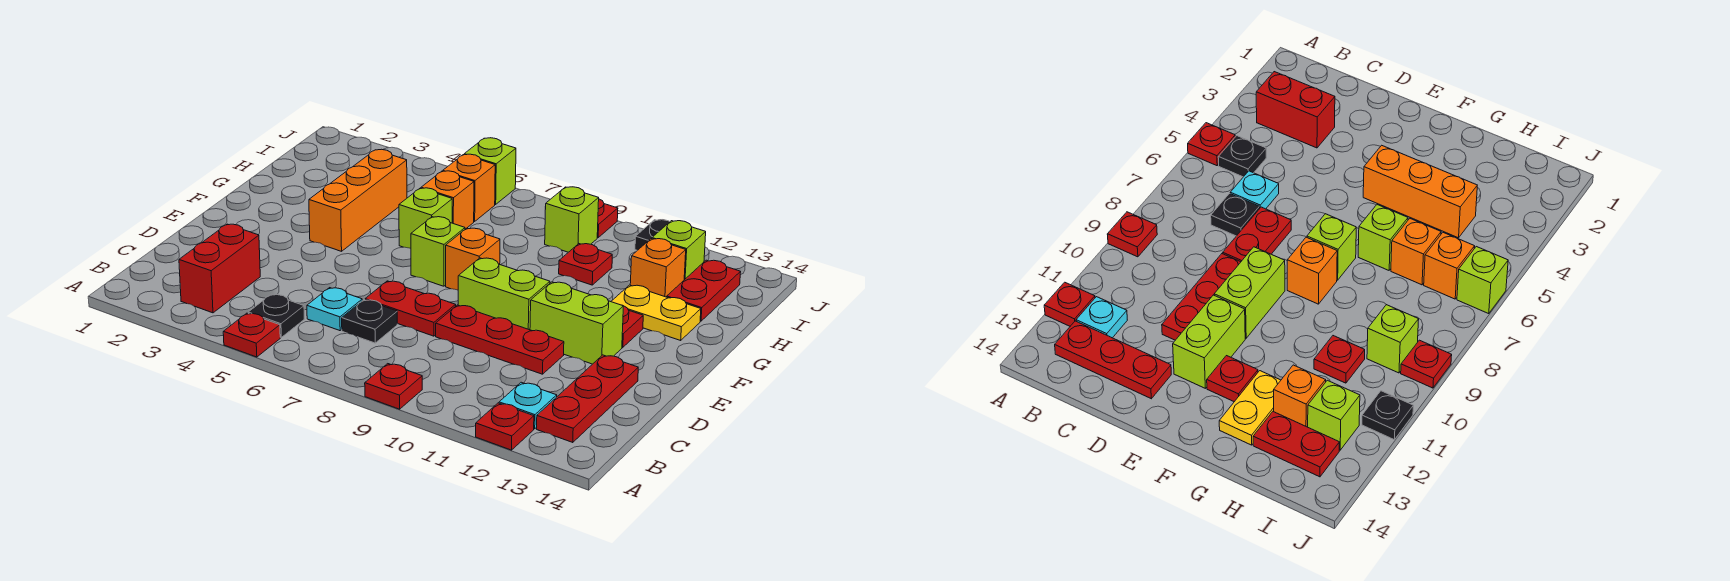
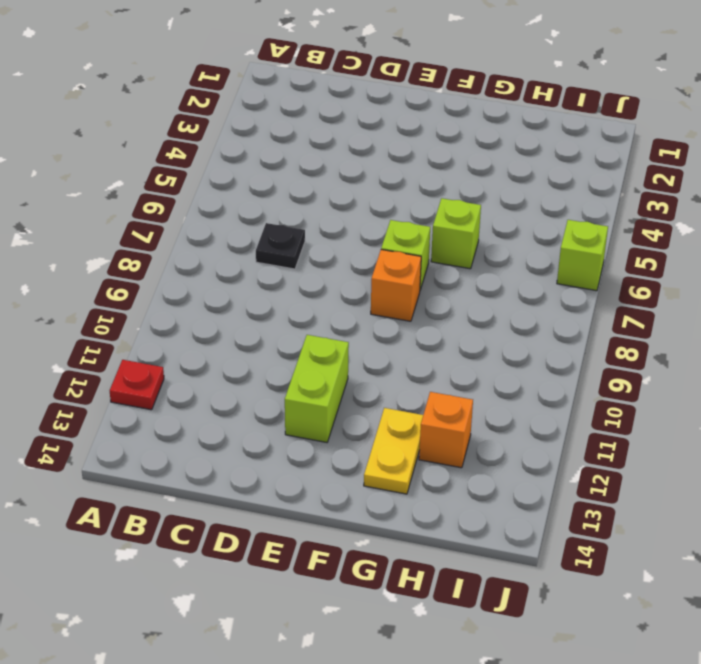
none -> red 1x1 plate [223,313,280,357]
none -> red 1x1 plate [365,364,422,409]
none -> red 1x2 brick [179,224,260,313]

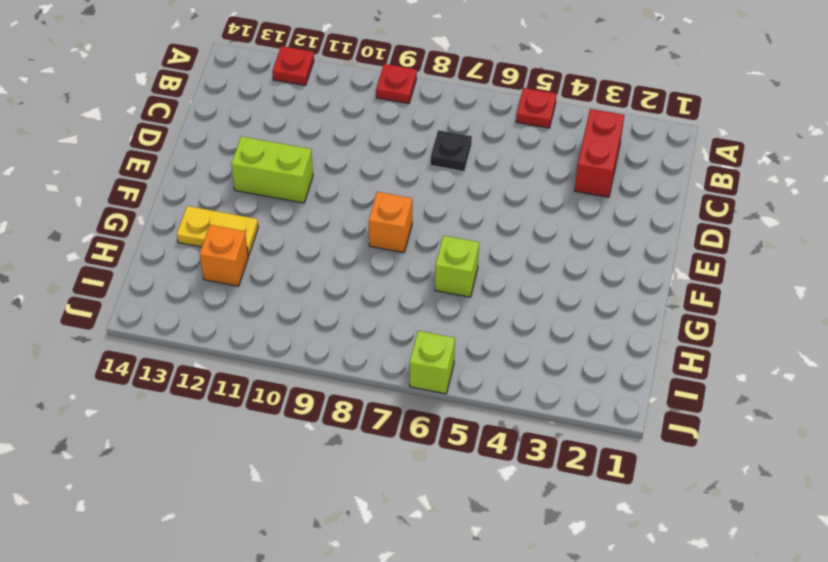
none -> black 1x1 plate [248,294,304,337]
none -> cyan 1x1 plate [499,382,557,429]
none -> red 1x3 plate [537,355,638,443]

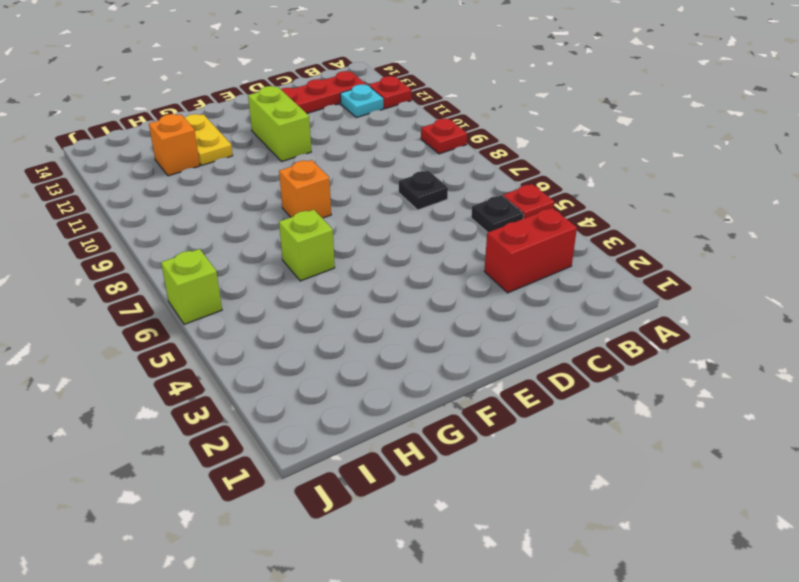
none -> cyan 1x1 plate [307,288,362,331]
none -> red 1x2 plate [365,281,456,336]
none -> red 1x3 plate [436,305,564,374]

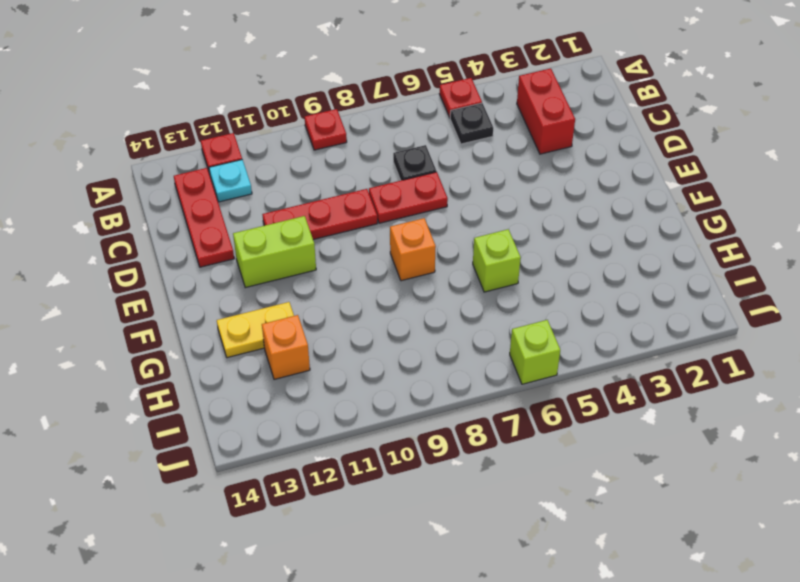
none -> cyan 1x1 plate [307,288,362,331]
none -> lime 1x2 brick [458,258,550,330]
none -> orange 1x3 brick [309,149,407,251]

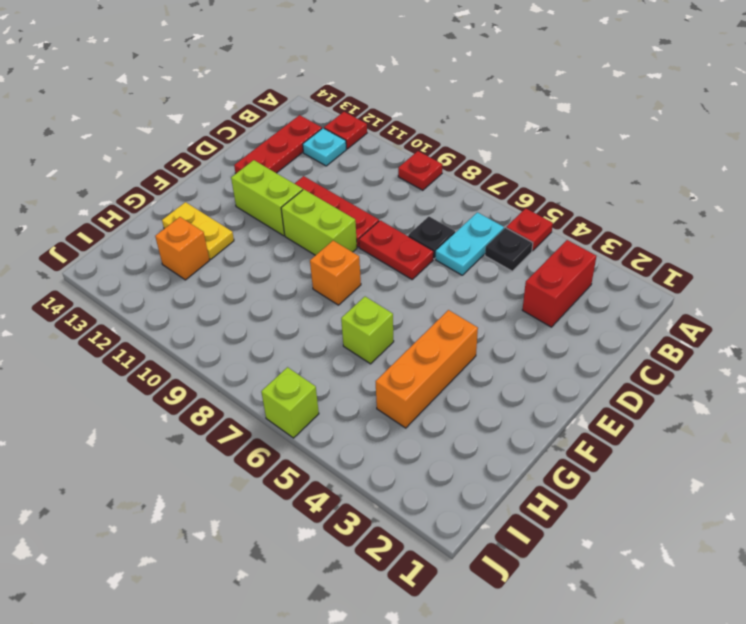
cyan 1x2 plate [436,212,504,275] -> cyan 1x1 plate [307,288,362,331]
none -> lime 1x1 brick [411,217,465,286]
none -> red 1x1 plate [622,306,643,347]
none -> orange 1x1 brick [421,171,474,229]

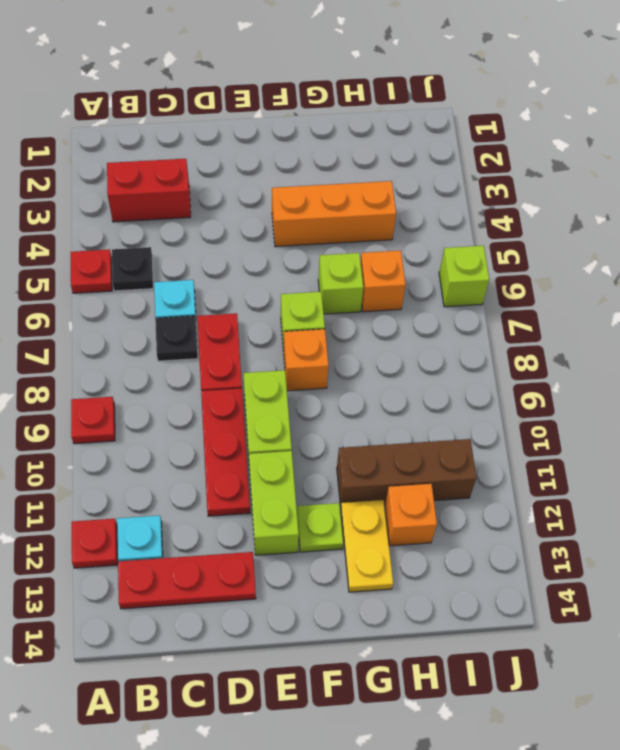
lime 1x1 plate [297,503,343,552] -> red 1x1 plate [622,306,643,347]
brown 1x3 brick [337,439,476,506] -> none
none -> red 1x1 plate [559,244,612,285]
none -> red 1x2 plate [667,260,741,321]
none -> orange 1x1 brick [443,154,495,221]

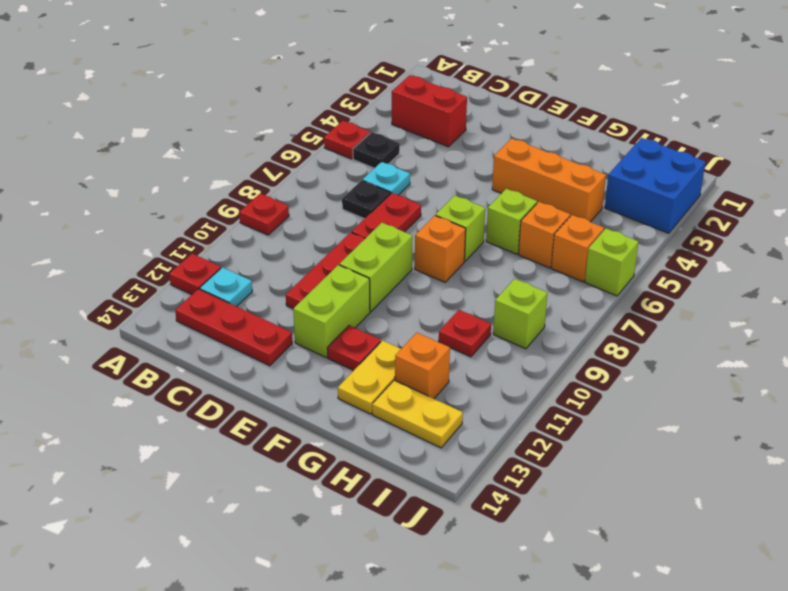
yellow 1x2 plate [372,380,463,448] -> red 1x2 plate [667,260,741,321]
blue 2x2 brick [605,138,705,233] -> none
none -> lime 1x1 brick [652,221,706,280]
none -> red 1x1 plate [597,199,618,238]
none -> black 1x1 plate [635,220,670,250]

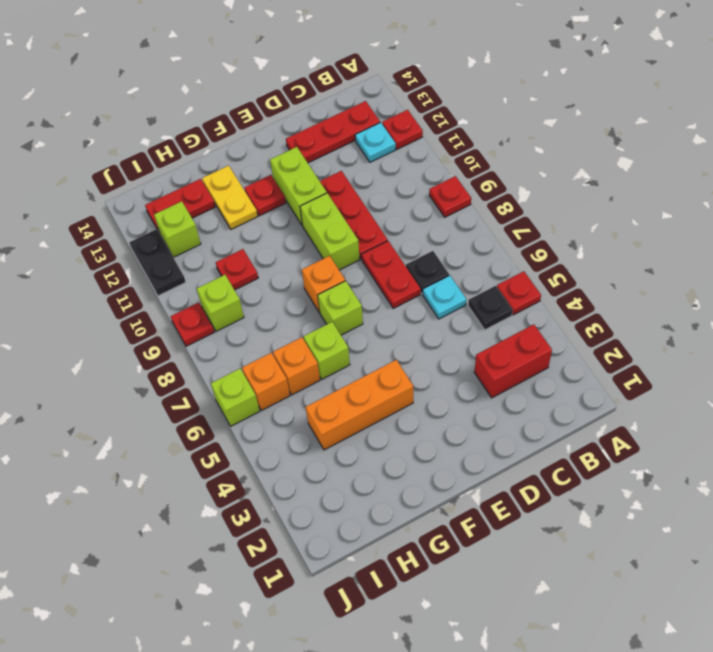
black 1x2 plate [129,229,186,296] -> black 1x1 plate [635,220,670,250]
none -> orange 1x1 brick [630,239,686,297]

